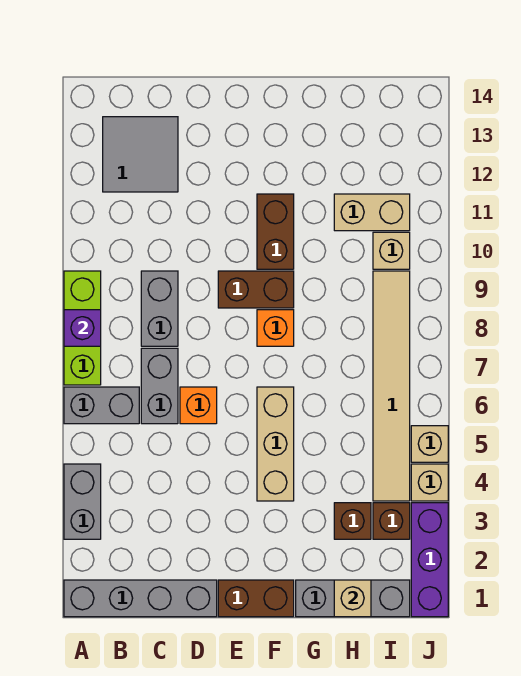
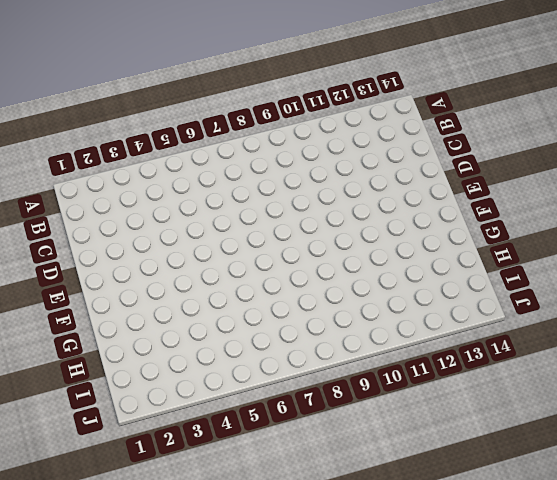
none -> grey 1x4 brick [64,580,217,617]
none -> grey 1x2 brick [64,464,101,539]
none -> grey 1x2 brick [64,387,139,424]

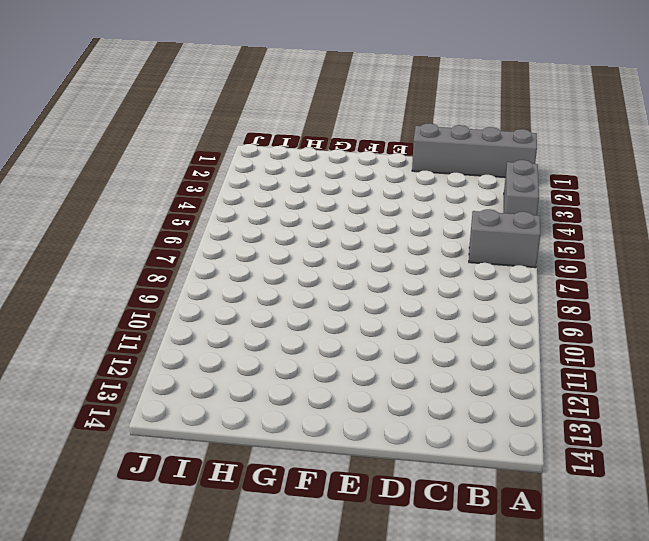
none -> lime 1x3 brick [64,271,101,385]
none -> grey 2x2 tile [103,117,178,192]
none -> grey 1x2 brick [141,348,178,424]

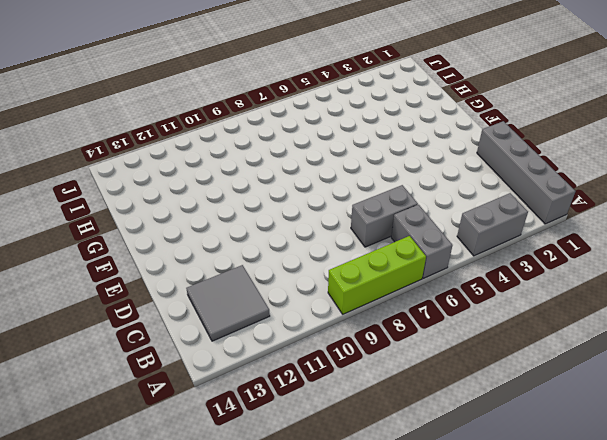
none -> grey 1x2 brick [141,271,178,346]
none -> orange 1x1 brick [180,387,217,424]
none -> brown 1x2 brick [218,580,294,617]

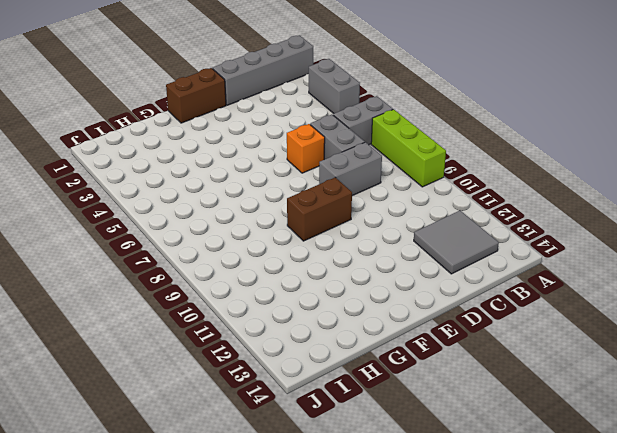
grey 1x2 brick [319,142,382,196] -> grey 1x2 brick turned to [141,271,178,346]
none -> tan 1x3 brick [257,387,294,501]
none -> orange 1x1 brick [257,310,294,346]
none -> brown 1x2 brick [257,194,294,269]

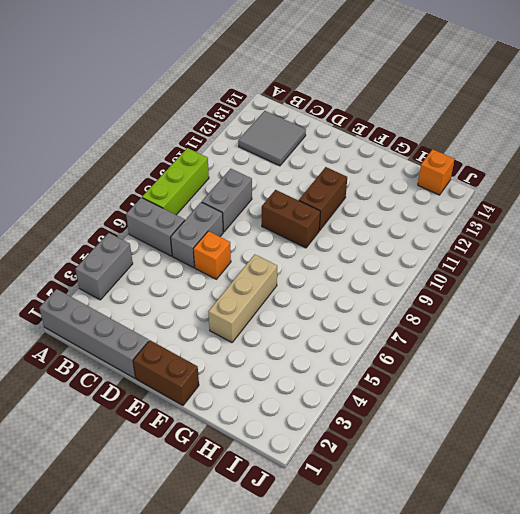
orange 1x1 brick [418,149,455,195] -> orange 1x1 brick moved to [257,310,294,346]
none -> grey 1x3 brick [296,580,410,617]
none -> brown 1x1 brick [334,503,371,539]
none -> tan 1x2 brick [334,194,410,231]

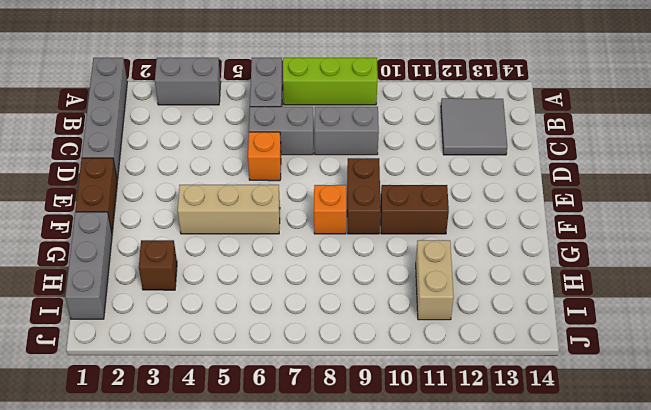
none -> brown 1x1 brick [373,503,410,539]
none -> tan 1x6 tile [373,271,410,501]
none -> tan 1x1 brick [373,232,410,269]

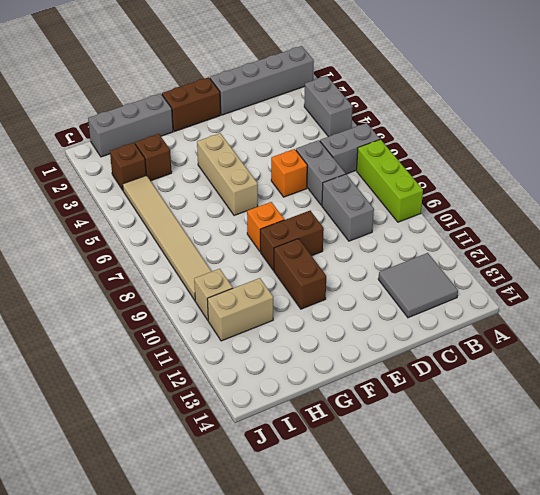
none -> purple 1x3 brick [411,503,448,617]
none -> tan 1x1 brick [411,464,448,501]
none -> tan 1x1 brick [411,426,448,462]

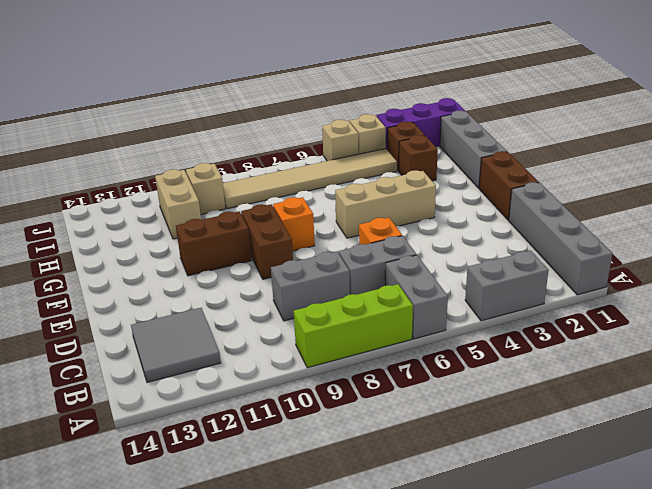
none -> purple 1x1 brick [64,310,101,346]
none -> tan 1x1 brick [334,580,371,617]

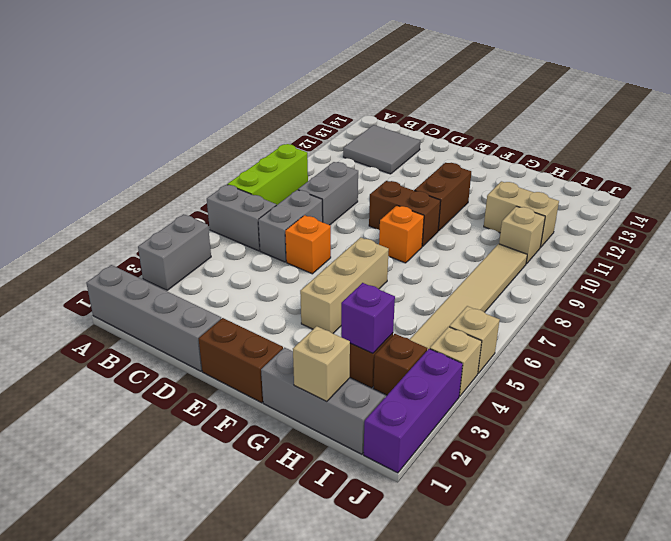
purple 1x1 brick [341,283,395,353] -> purple 1x1 brick moved to [64,310,101,346]

